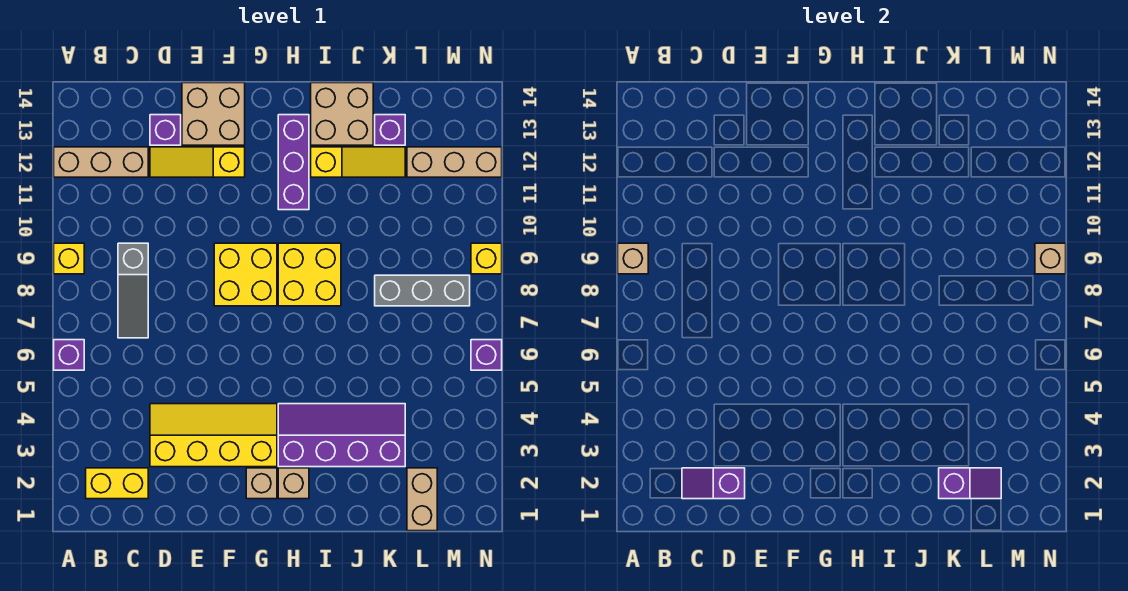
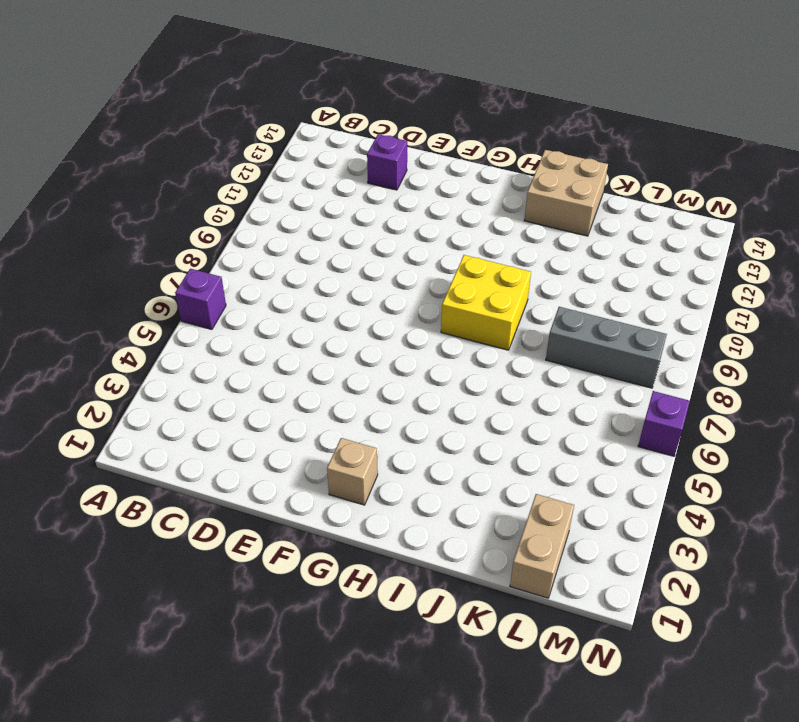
none -> yellow 1x1 brick [54,243,84,274]
none -> tan 1x3 brick [54,147,148,177]
none -> yellow 1x2 brick [86,468,148,499]

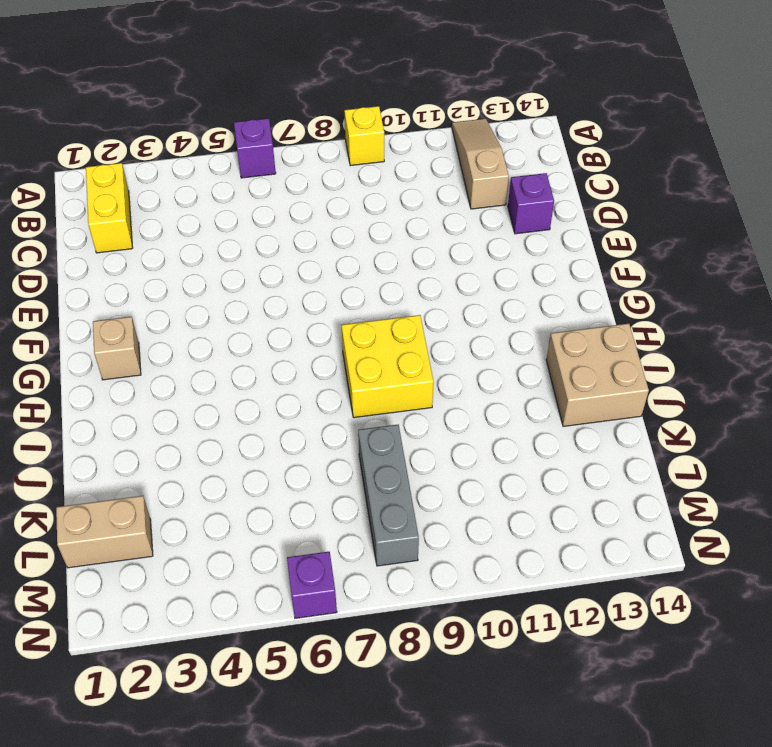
tan 1x3 slope [452,119,509,209] -> tan 1x3 brick [54,147,148,177]
none -> grey 1x3 slope [118,243,148,338]
none -> yellow 2x4 slope [150,404,277,467]
none -> yellow 1x3 slope [150,147,245,177]

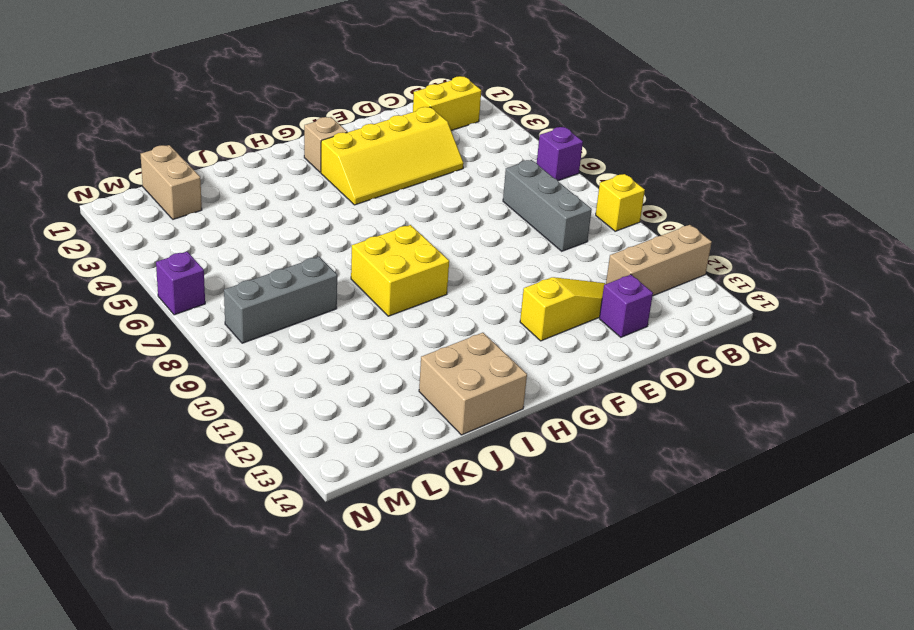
grey 1x3 brick [503,160,592,251] -> grey 1x3 slope [118,243,148,338]
none -> tan 2x2 brick [182,83,245,145]
none -> yellow 2x2 brick [214,243,277,306]
none -> tan 1x1 brick [278,468,309,499]

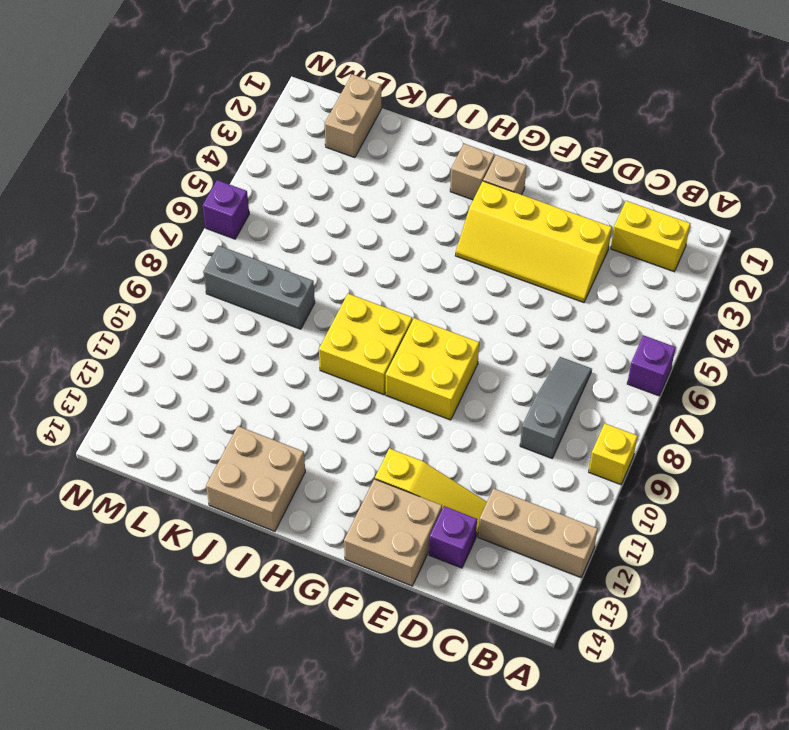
none -> purple 2x4 slope [278,404,405,467]
none -> purple 1x3 brick [278,115,309,210]
none -> yellow 1x3 slope [311,147,405,177]

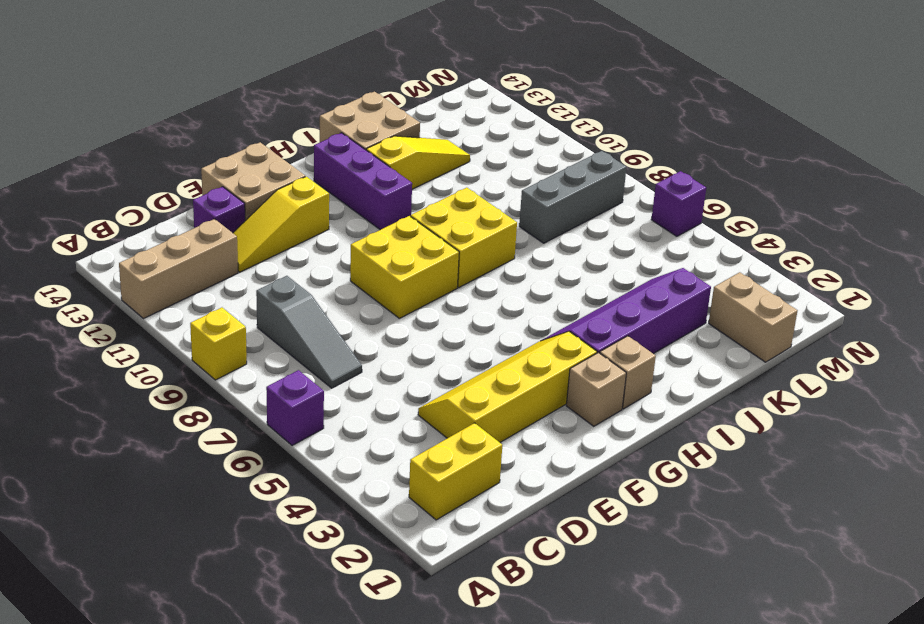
none -> purple 1x1 brick [375,115,405,145]
none -> tan 1x3 brick [407,147,502,177]
none -> yellow 1x1 brick [471,243,502,274]

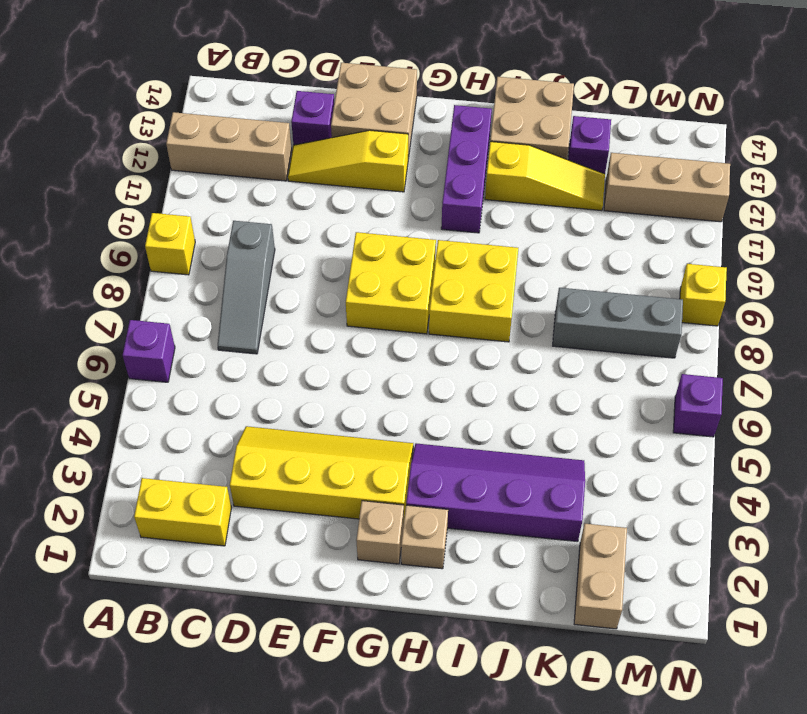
none -> tan 1x1 brick [618,243,648,274]
none -> purple 1x2 slope [682,468,745,499]
none -> purple 1x2 slope [939,468,1001,499]

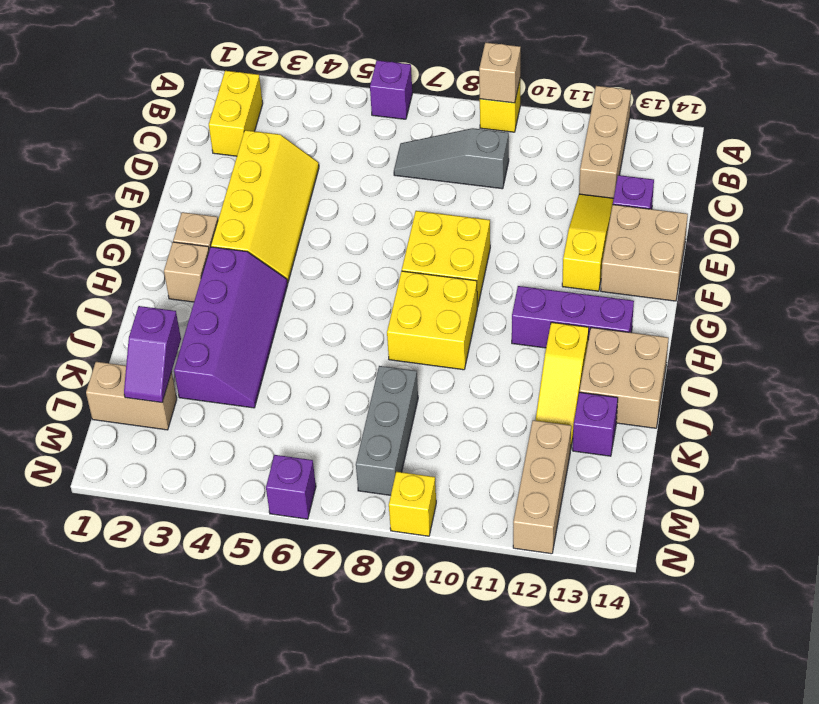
none -> purple 1x2 slope [682,468,745,499]
none -> tan 1x1 brick [1035,243,1066,274]

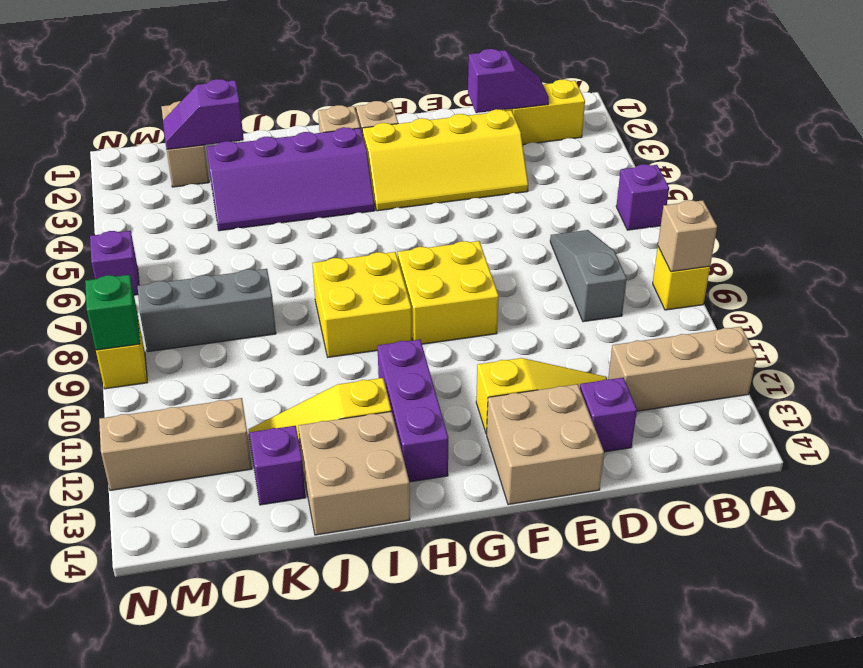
green 1x1 brick [85,275,140,350] -> tan 1x1 brick [1035,243,1066,274]

